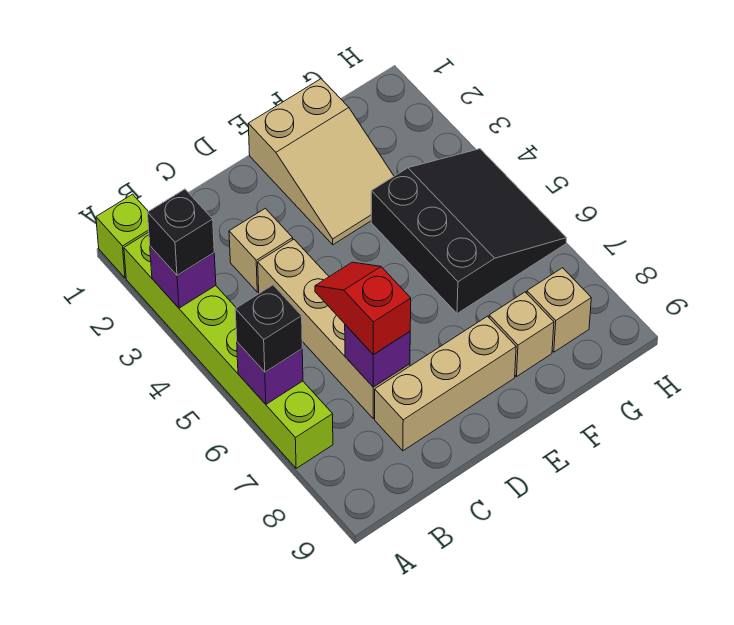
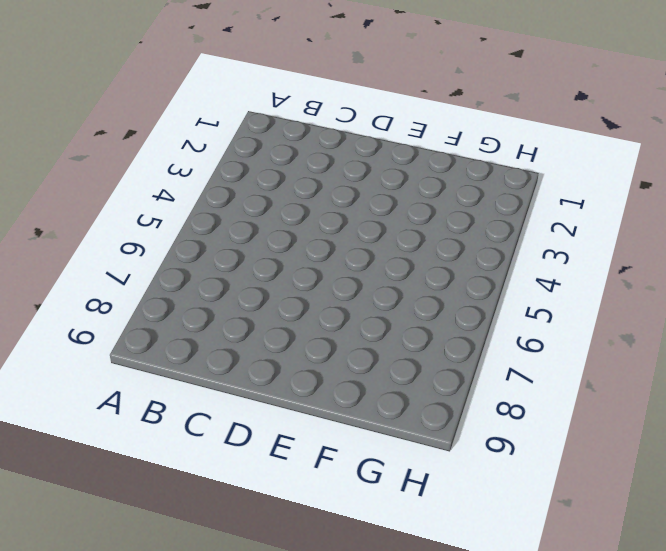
none -> lime 1x1 brick [96,194,149,278]
none -> lime 1x6 brick [124,232,333,468]
none -> tan 1x1 brick [229,208,293,292]

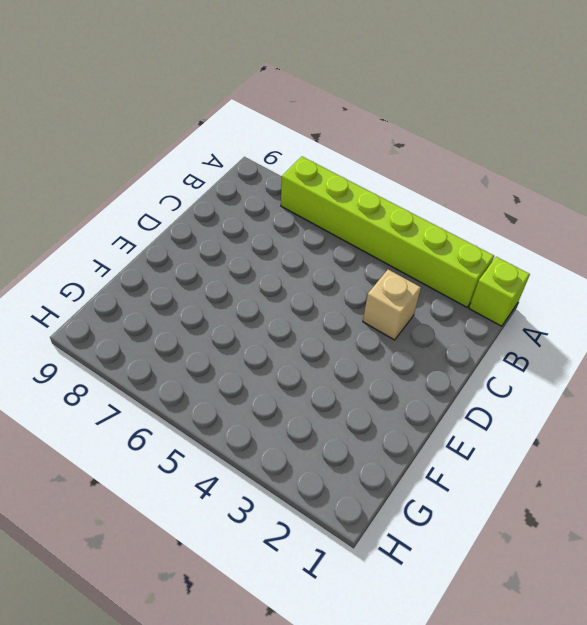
none -> tan 1x4 brick [258,239,410,418]
none -> tan 1x3 brick [375,316,516,451]
none -> tan 2x3 slope [248,79,394,245]

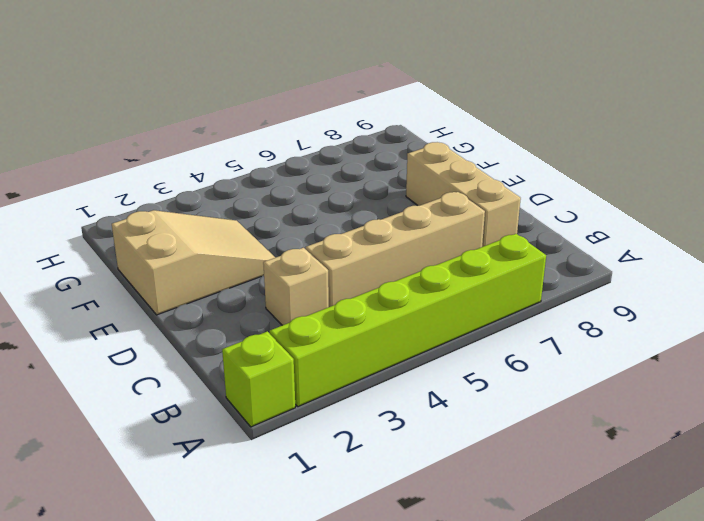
none -> black 3x3 slope [371,149,566,314]
none -> tan 1x1 brick [489,292,554,377]
none -> tan 1x1 brick [527,268,591,352]

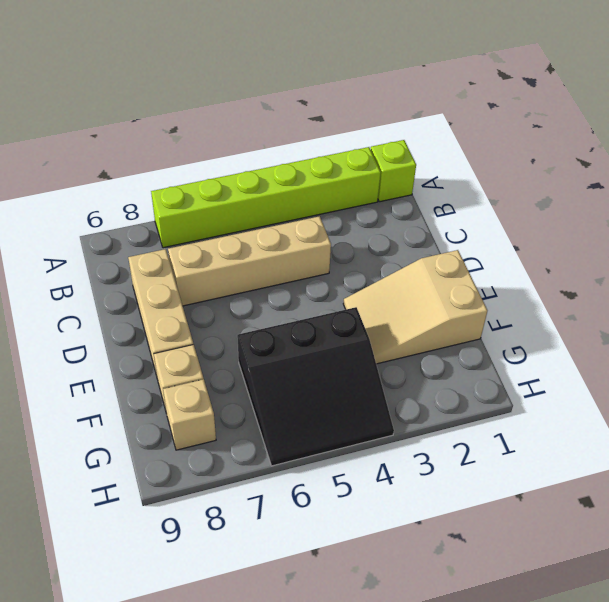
none -> tan 1x1 brick [229,208,293,292]
none -> purple 1x1 brick [150,246,216,308]
none -> purple 1x1 brick [237,342,303,404]

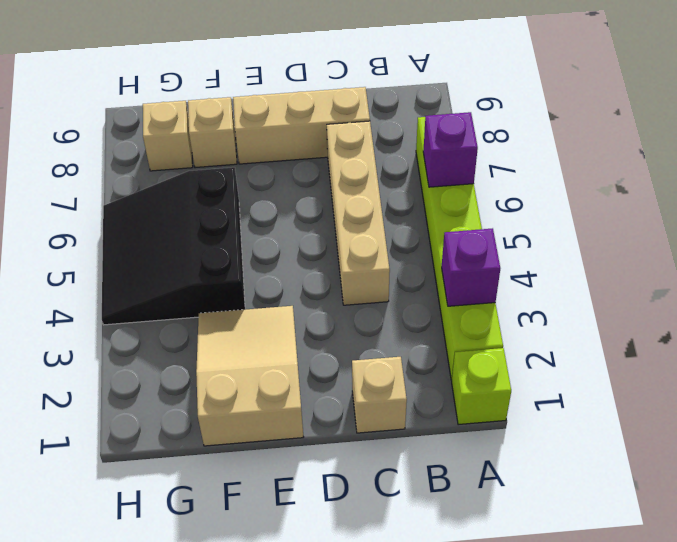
tan 1x1 brick [352,357,407,433] -> tan 1x1 brick moved to [229,208,293,292]
none -> purple 1x1 brick [345,325,410,387]
none -> black 1x1 brick [147,189,214,275]
none -> black 1x1 brick [235,285,302,372]

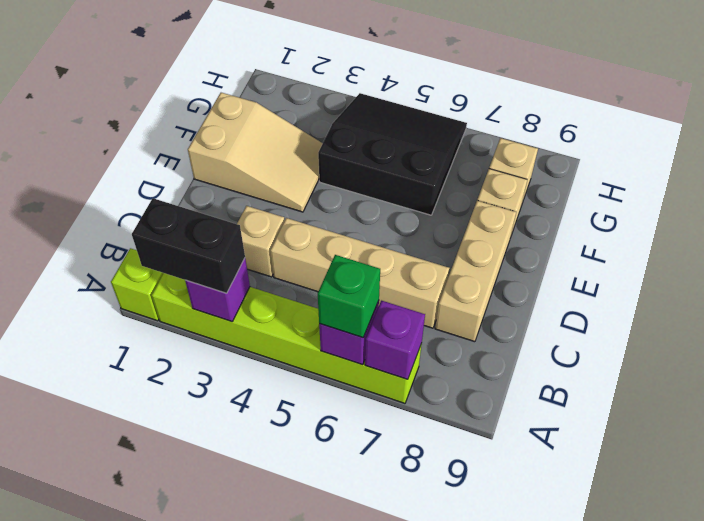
black 1x2 brick [132,198,245,293] -> black 1x1 brick [147,189,214,275]
green 1x1 brick [318,255,380,338] -> black 1x1 brick [235,285,302,372]
purple 1x1 brick [365,301,425,379] -> purple 1x1 brick moved to [345,325,410,387]
none -> red 1x2 slope [315,262,411,355]

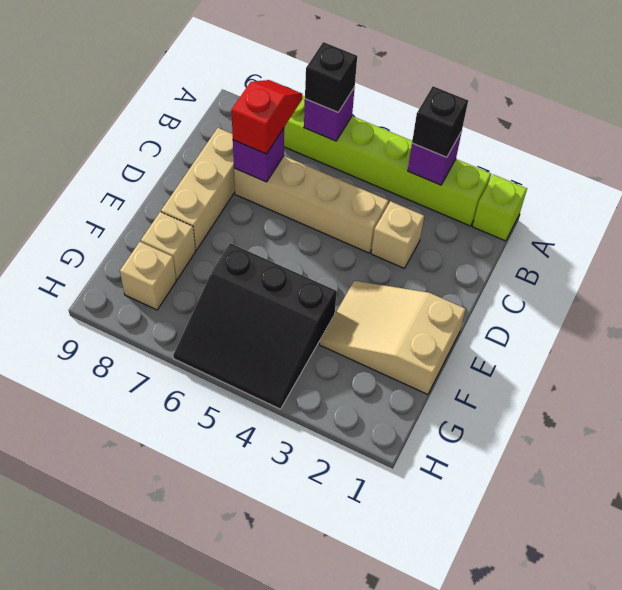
red 1x2 slope [231,80,302,154] -> red 1x2 slope turned to [315,262,411,355]

